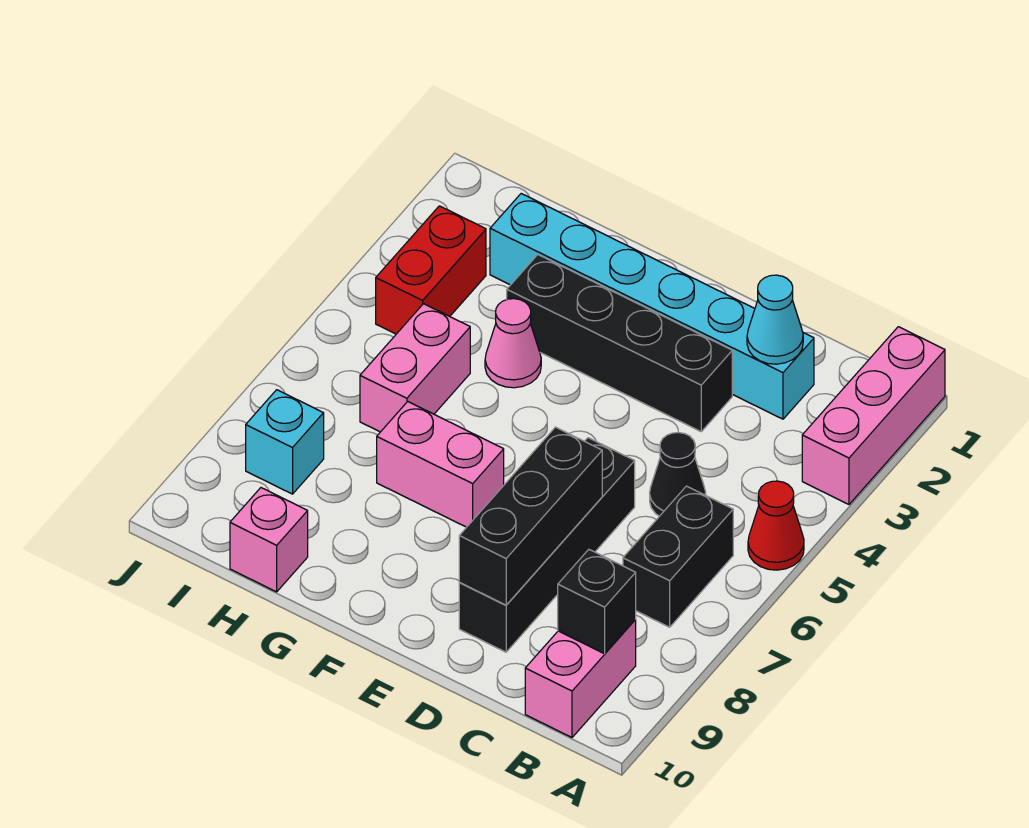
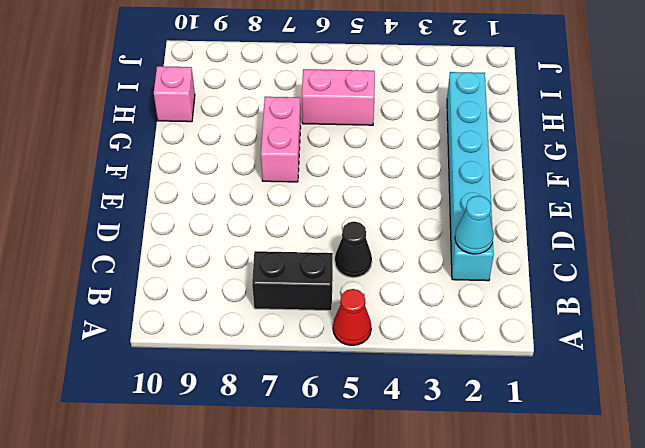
none -> pink 1x3 brick [802,327,945,504]
none -> pink 1x2 brick [525,620,636,737]
none -> black 1x4 brick [507,255,732,432]

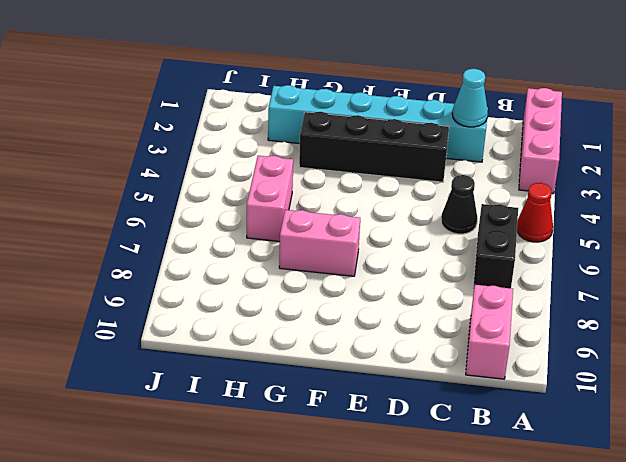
none -> black 1x4 brick [459,438,635,652]
none -> pink 1x1 cone [485,299,541,388]
none -> pink 1x1 brick [230,488,308,592]

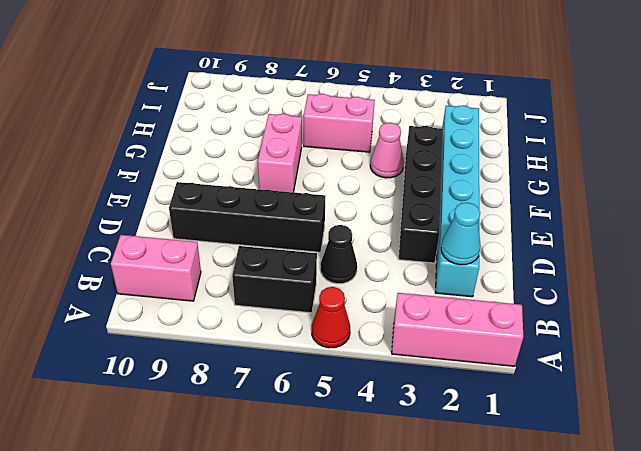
none -> pink 1x1 brick [230,488,308,592]
none -> red 1x2 brick [376,206,486,334]
none -> cyan 1x1 brick [246,390,324,494]

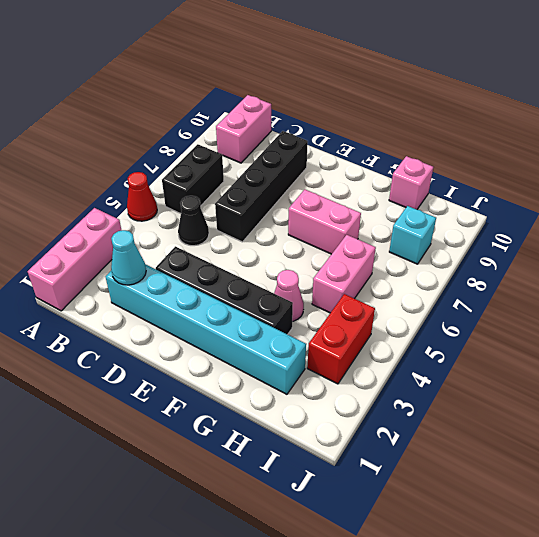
none -> black 1x1 brick [558,550,636,654]
none -> black 1x3 brick [459,427,602,605]

